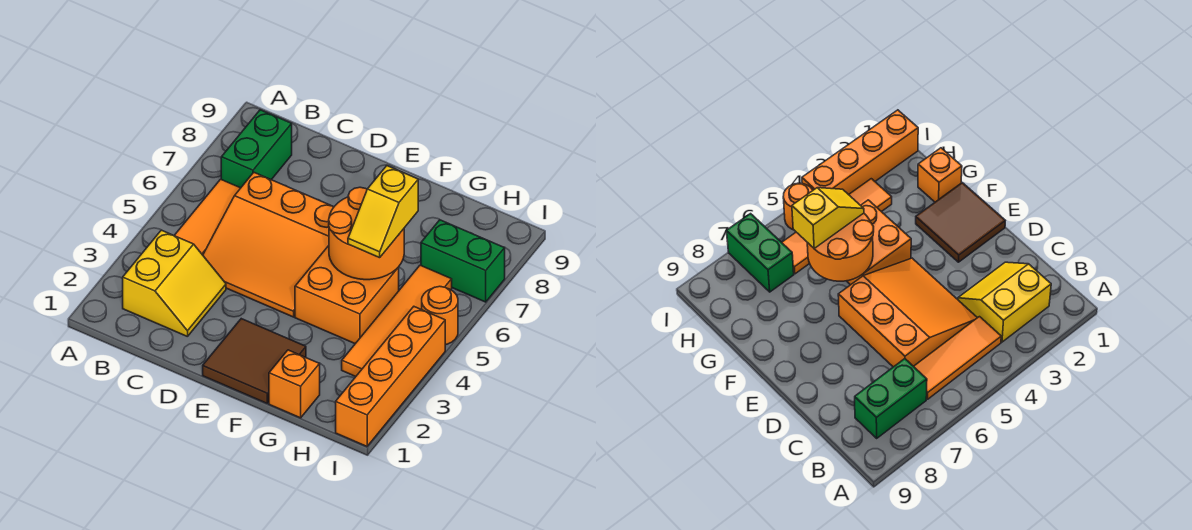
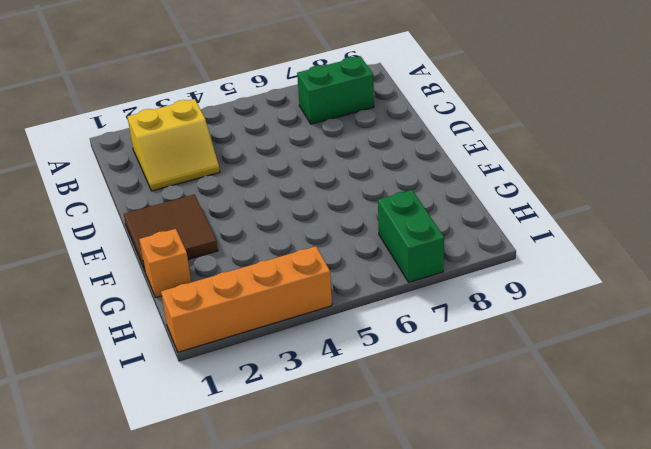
none -> orange 1x3 tile [174,179,240,255]
none -> orange 3x3 slope [203,173,334,317]
none -> orange 2x2 brick [295,246,399,344]

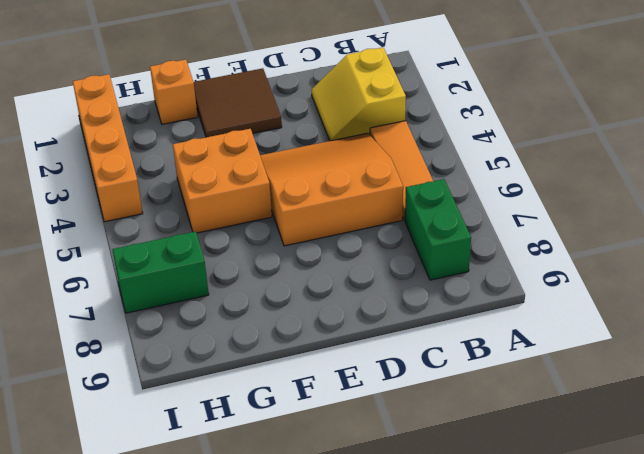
none -> orange 1x4 tile [342,265,452,377]
none -> orange 1x1 round brick [422,286,458,345]
none -> orange 2x2 round brick [329,187,404,280]

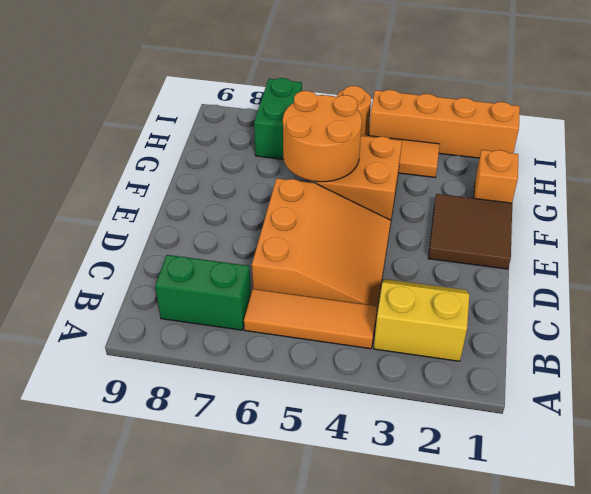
none -> yellow 1x2 slope [348,166,418,258]

